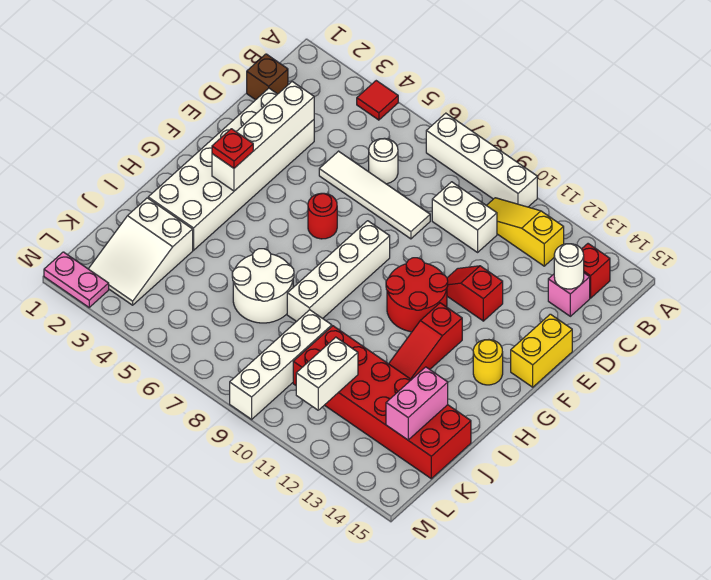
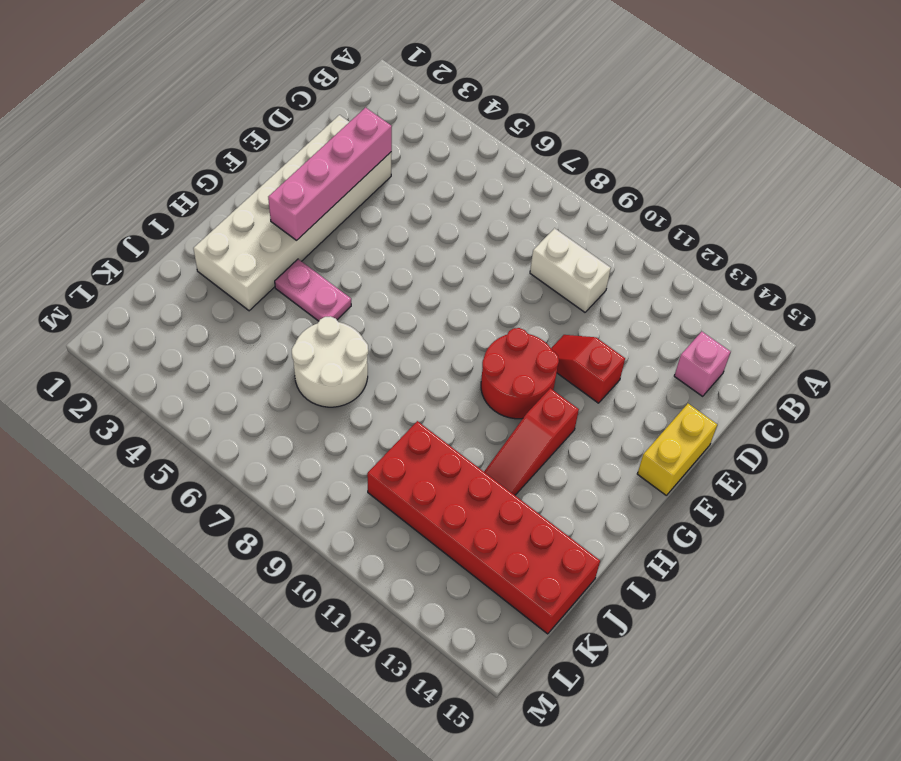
pink 1x4 brick [268,108,392,240] -> white 1x4 brick [212,82,314,191]
pink 1x2 plate [275,259,351,321] -> pink 1x2 plate moved to [44,252,109,307]
none -> red 1x1 tile [357,81,398,120]
none -> white 1x4 brick [426,113,537,207]
none -> yellow 1x3 slope [486,198,564,266]

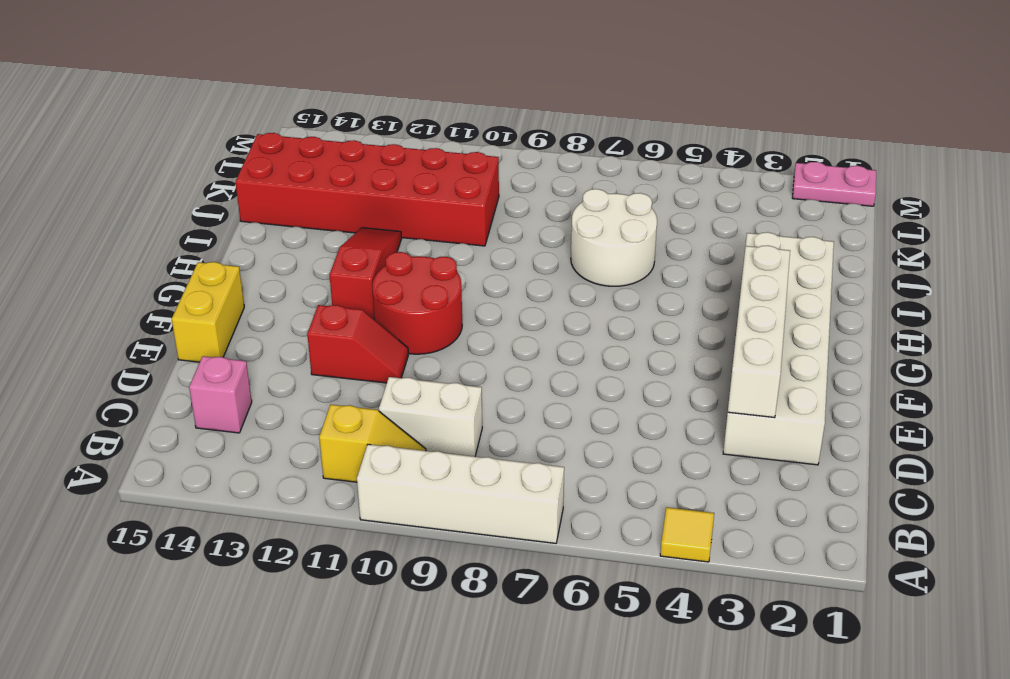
yellow 1x1 tile [660,507,714,562] -> red 1x1 tile [357,81,398,120]
yellow 1x2 slope [319,405,426,482] -> yellow 1x3 slope [486,198,564,266]
none -> red 1x1 brick [582,244,610,298]
none -> brown 1x1 brick [247,54,288,100]
none -> white 1x1 round brick [369,138,398,184]

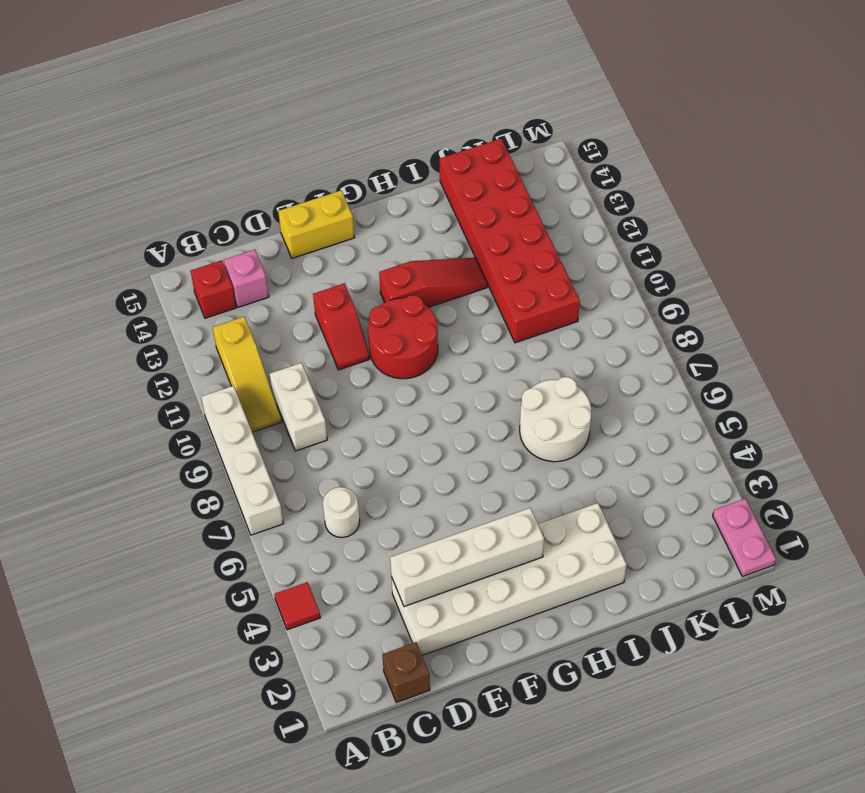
none -> white 1x4 tile [319,151,430,239]
none -> red 1x1 round brick [308,193,337,239]
none -> white 1x4 brick [287,221,390,322]

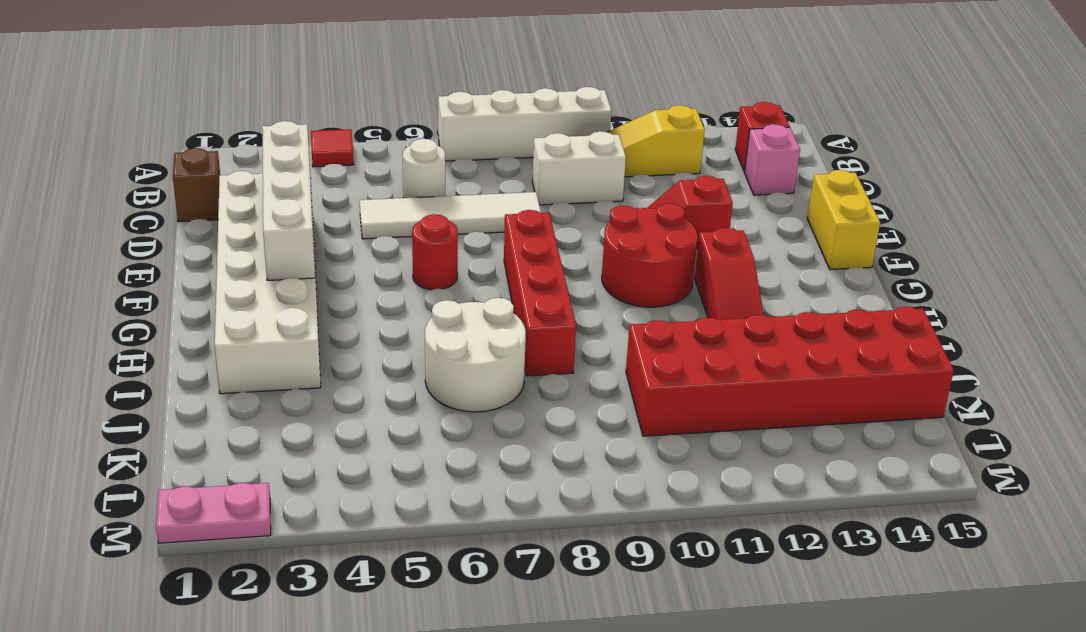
red 1x4 brick [504,210,576,376] -> white 1x4 brick [287,221,390,322]
none -> yellow 1x1 round brick [473,340,503,385]
none -> white 2x3 slope [89,198,193,305]
none -> white 1x4 brick [230,310,332,419]

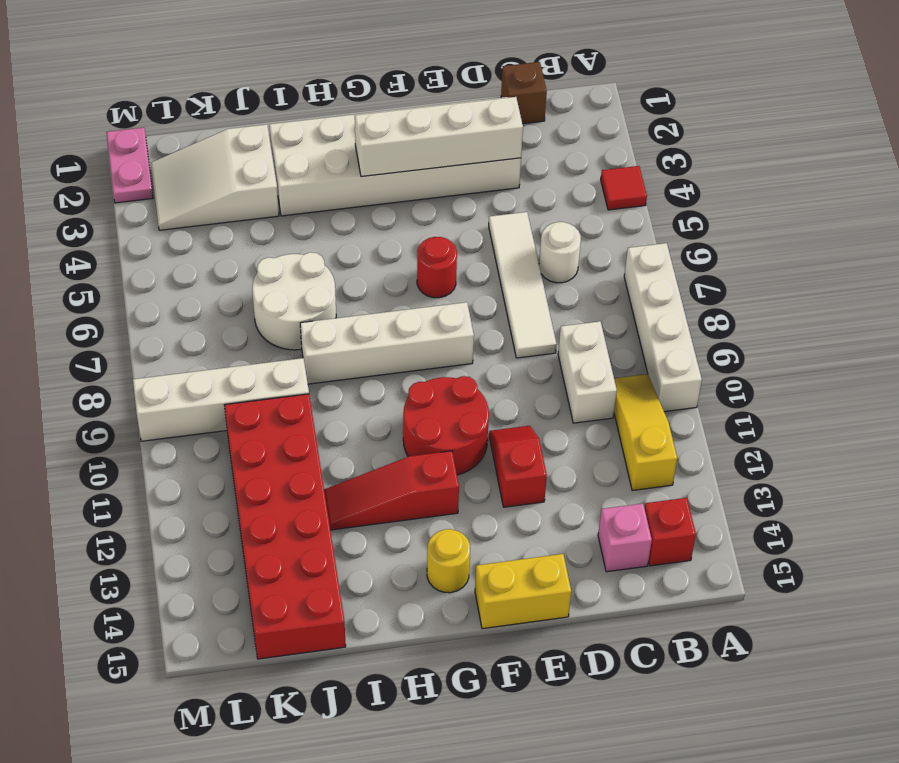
none -> white 1x1 round brick [554,244,584,289]
none -> pink 1x2 brick [386,367,448,440]
none -> white 1x2 brick [296,337,358,410]

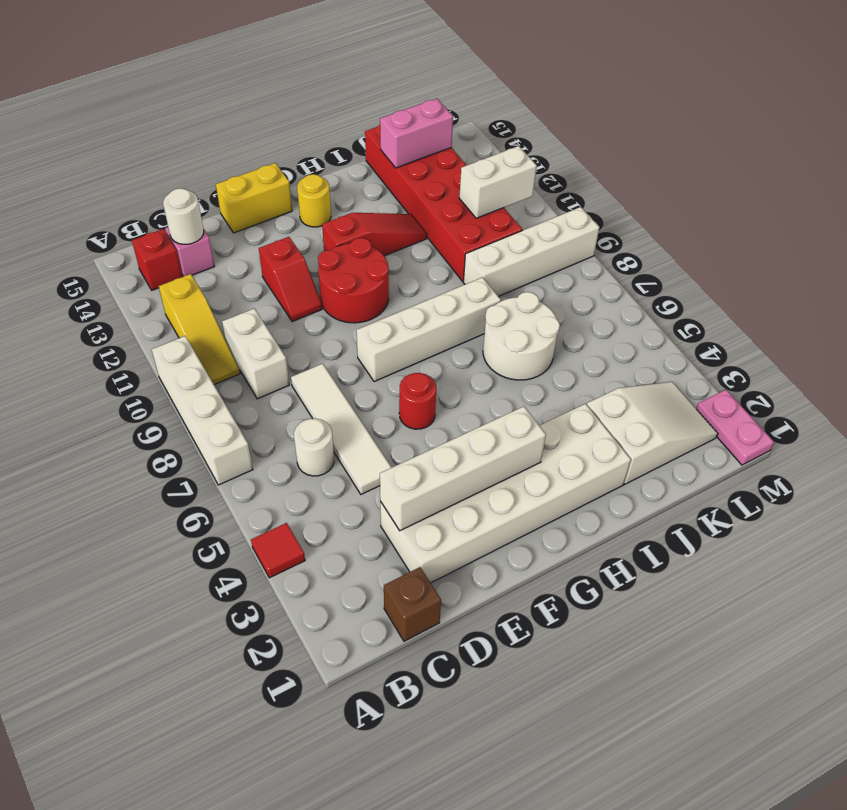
none -> red 1x1 plate [212,129,253,168]

